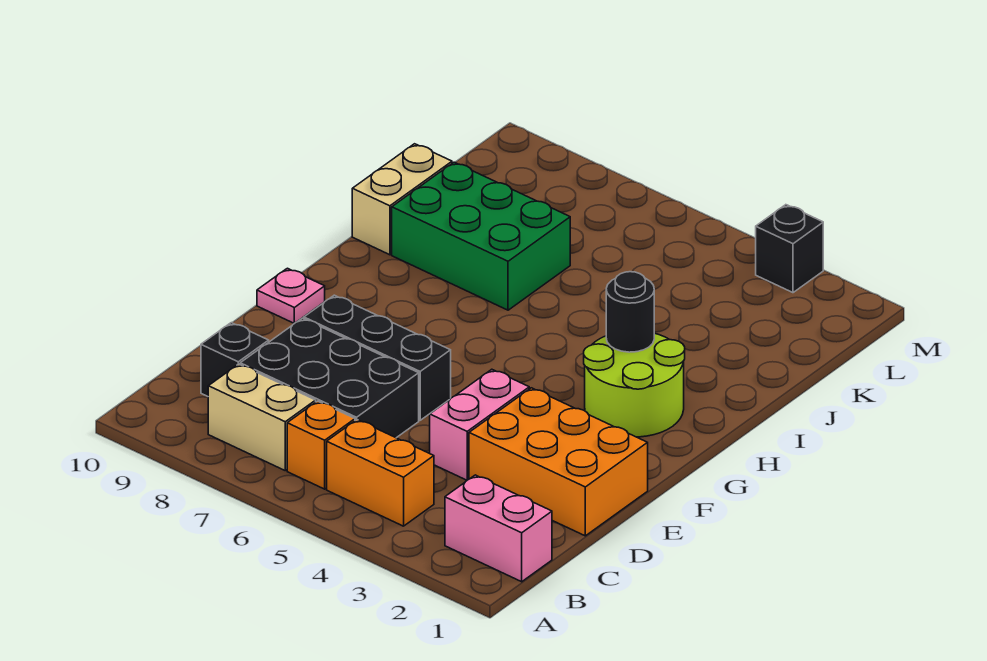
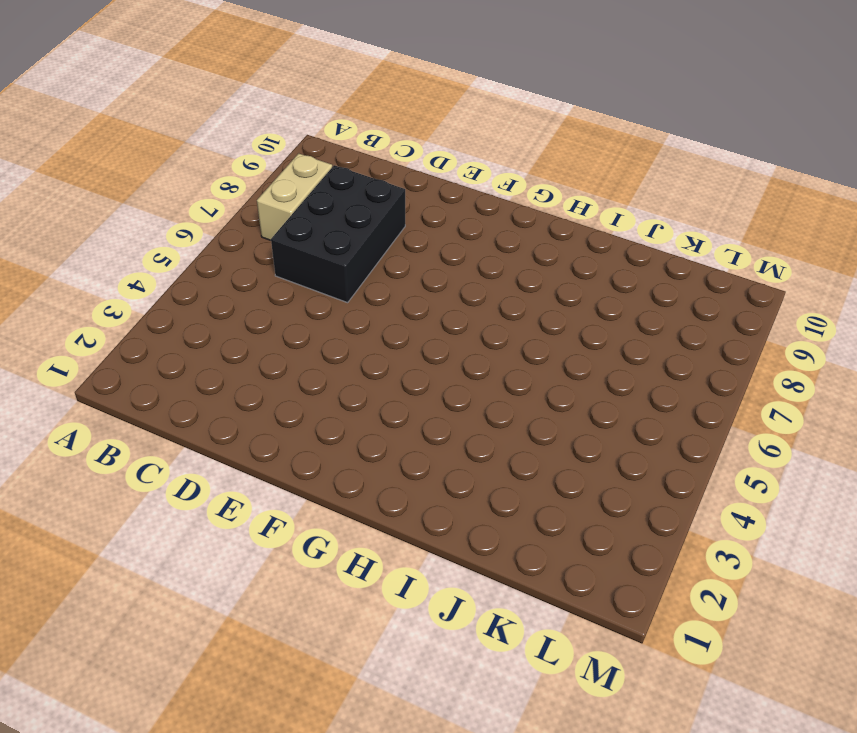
none -> pink 1x2 brick [445,475,552,582]
none -> orange 1x2 brick [327,420,434,526]
none -> orange 1x1 brick [287,401,355,489]

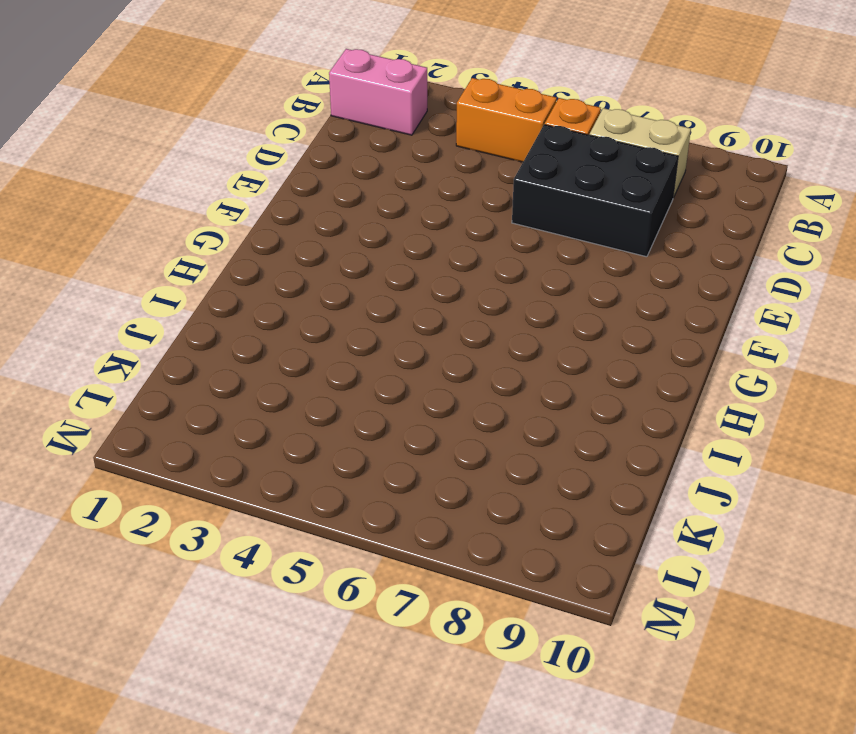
none -> black 1x1 brick [201,323,269,396]
none -> orange 2x3 brick [469,388,648,536]
none -> pink 1x2 brick [430,369,529,480]

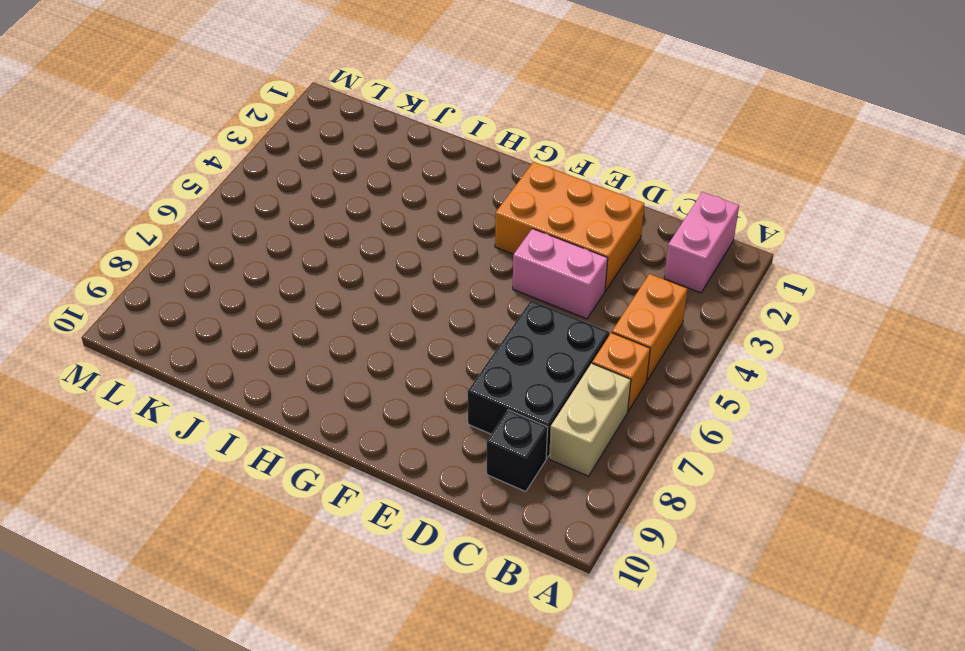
orange 2x3 brick [495,162,644,291] -> orange 2x3 brick turned to [469,388,648,536]
none -> black 1x3 brick [304,295,451,420]
none -> pink 1x1 plate [257,268,325,323]
none -> lime 2x2 round brick [584,333,685,437]

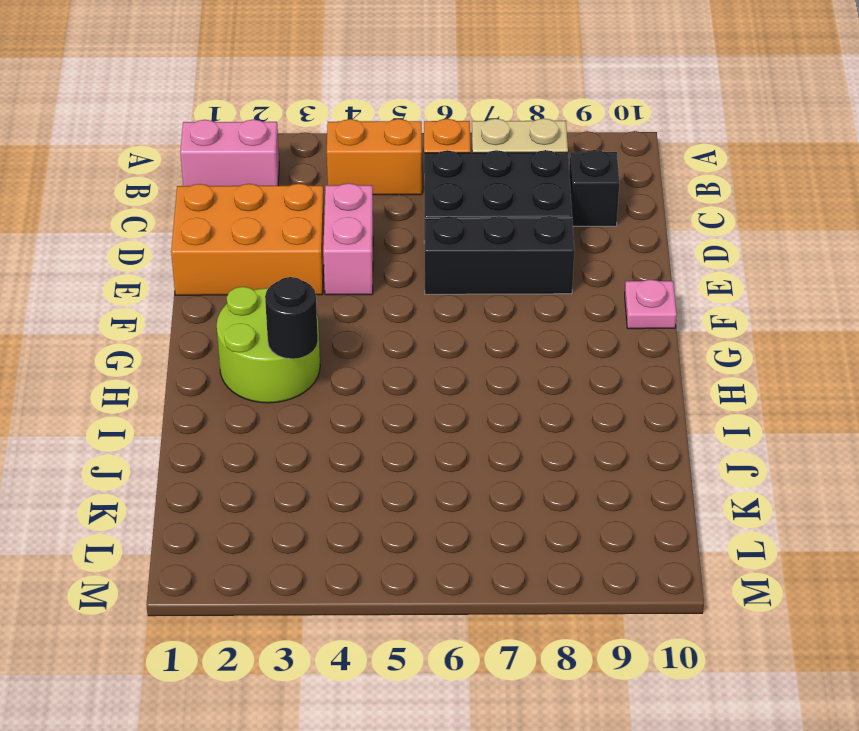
none -> green 2x3 brick [392,162,570,310]
none -> tan 1x2 brick [352,144,452,255]
none -> black 1x1 brick [756,205,823,293]

